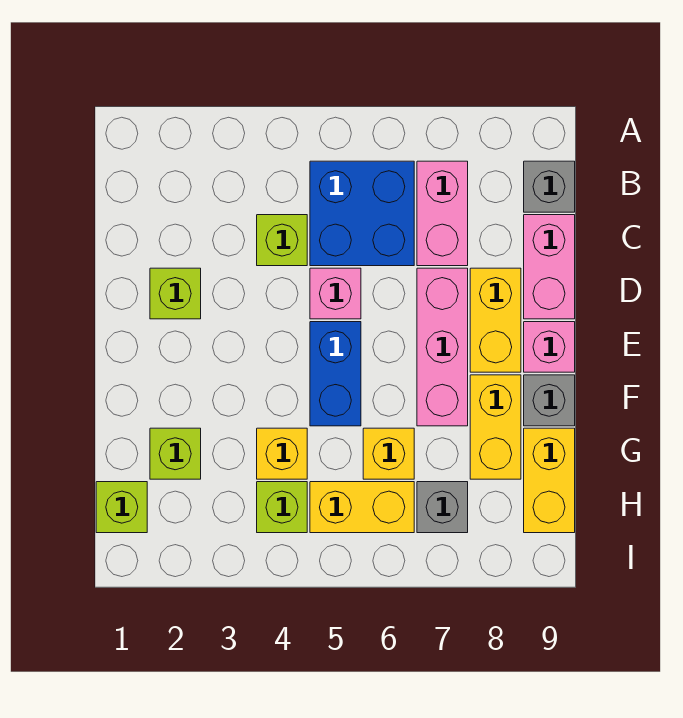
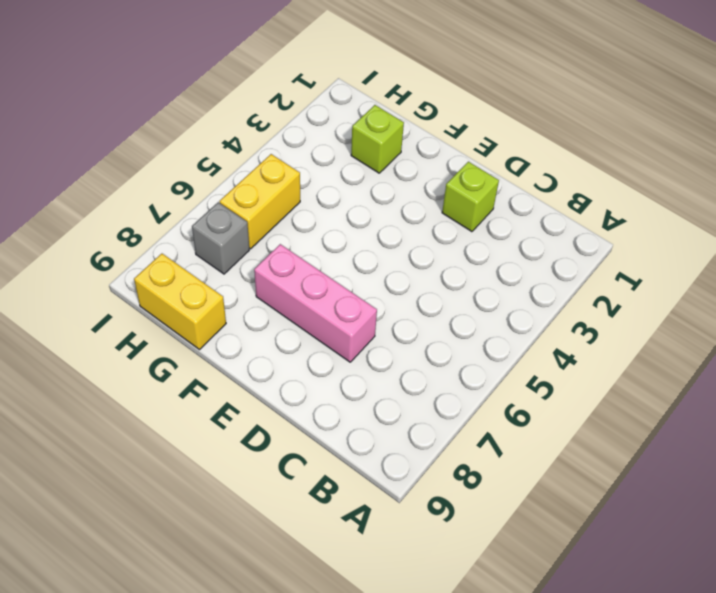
none -> blue 2x2 brick [310,161,414,266]
none -> pink 1x2 brick [417,161,468,266]
none -> grey 1x1 brick [524,161,575,212]

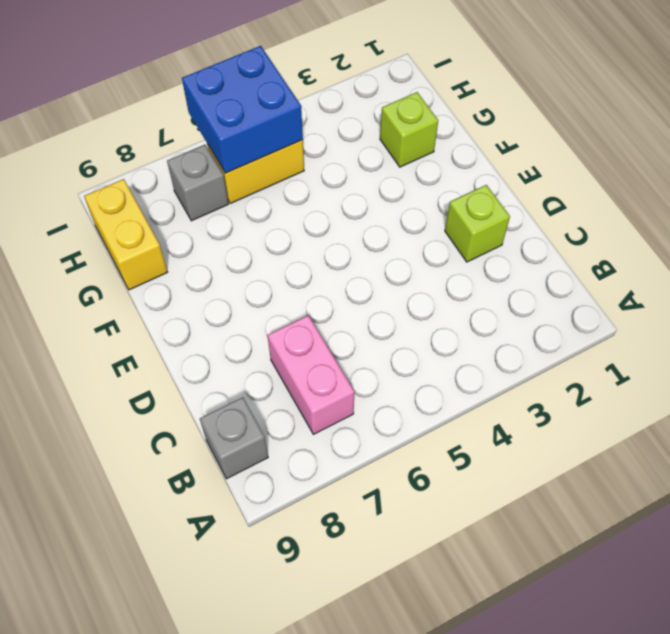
blue 2x2 brick [182,46,303,173] -> blue 2x2 brick moved to [310,161,414,266]
none -> lime 1x1 brick [257,215,307,266]
none -> pink 1x2 brick [524,215,575,319]
none -> pink 1x1 brick [310,268,361,319]

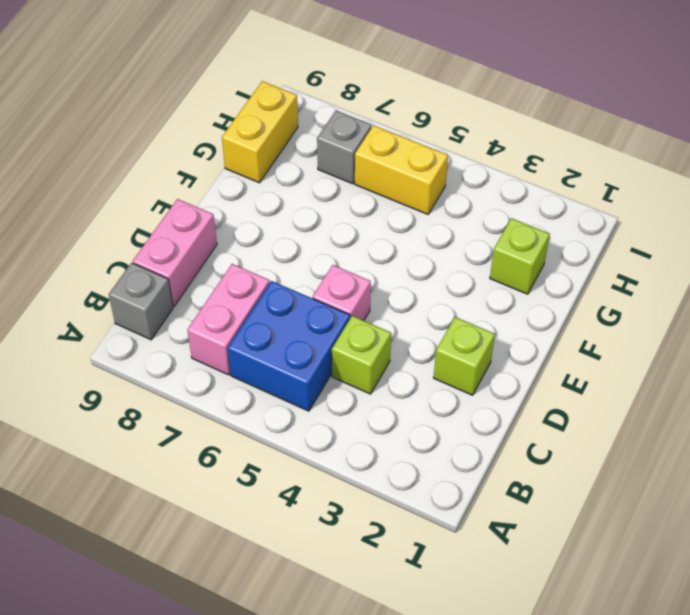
none -> pink 1x3 brick [417,268,468,426]
none -> yellow 1x2 brick [470,268,521,372]
none -> blue 1x2 brick [310,322,361,426]

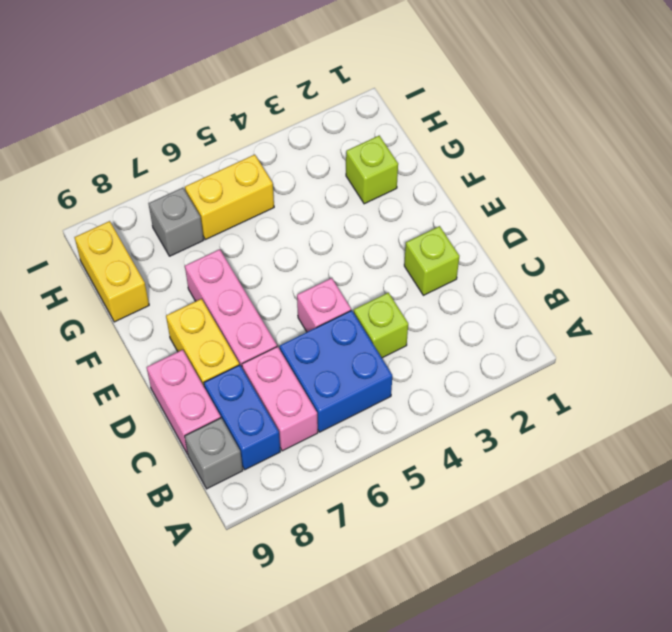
blue 1x2 brick [204,365,280,470] -> blue 1x2 brick moved to [310,322,361,426]
none -> pink 1x1 brick [524,322,575,372]
none -> yellow 1x2 brick [470,375,521,479]
none -> grey 1x1 brick [524,375,575,426]

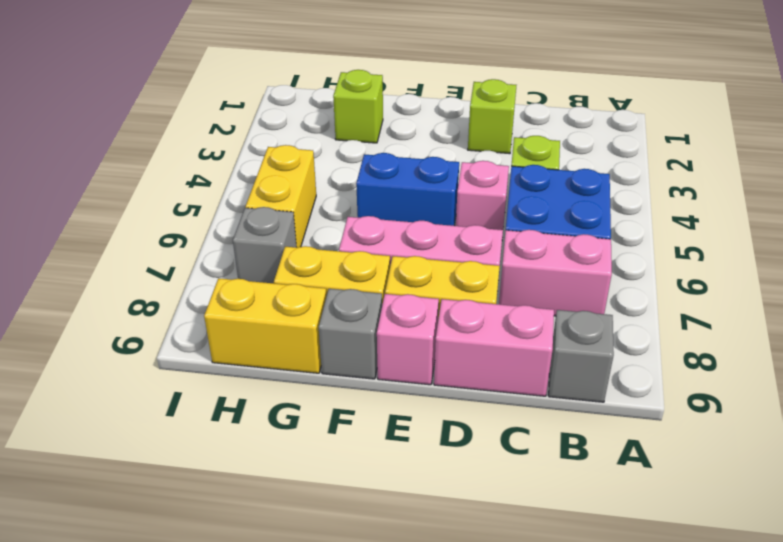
none -> yellow 1x1 brick [257,428,307,479]
none -> yellow 1x1 brick [363,428,414,479]
none -> lime 1x1 brick [96,482,147,533]

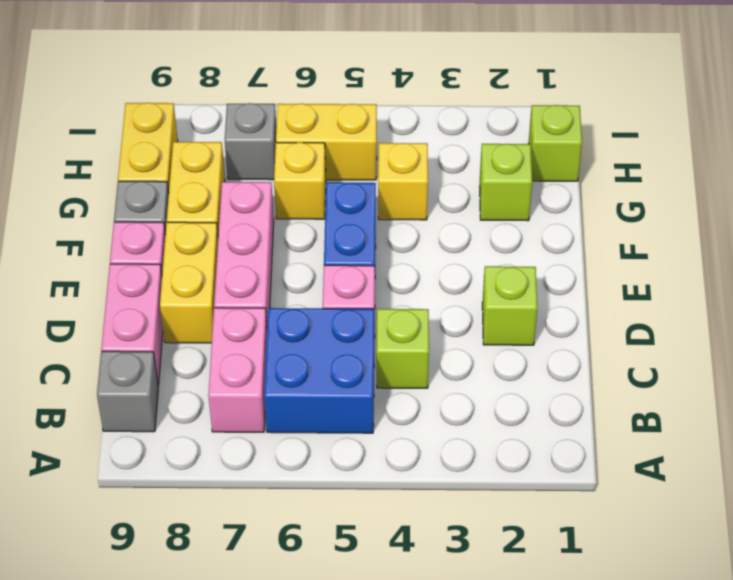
none -> lime 1x1 brick [257,482,307,533]

